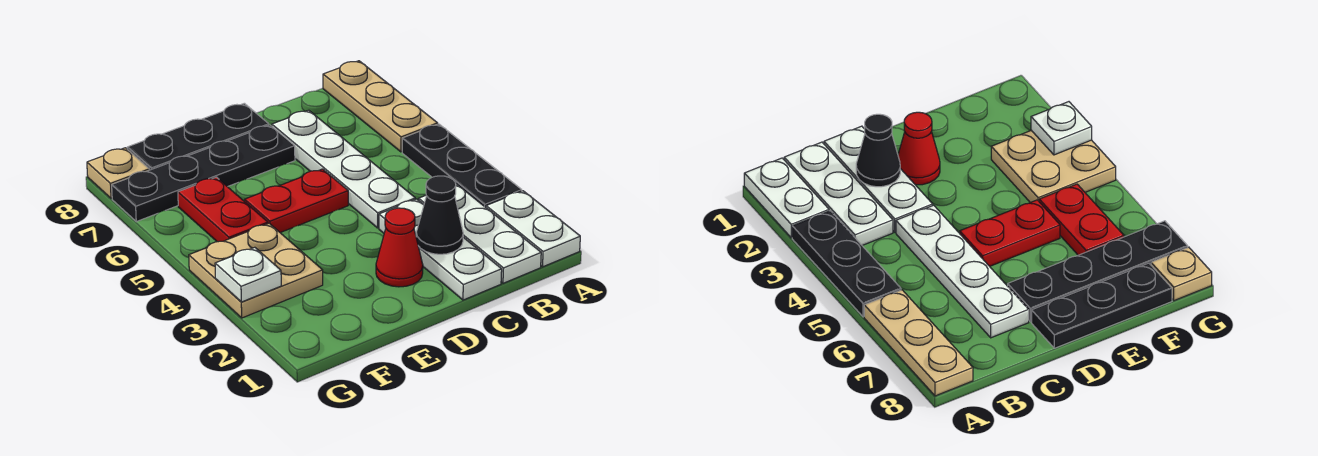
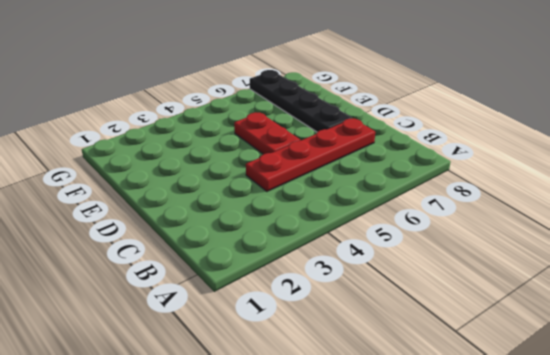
red 1x4 plate [246,118,375,191] -> white 1x4 plate [272,110,415,228]
none -> white 1x2 plate [486,191,580,267]
none -> black 1x3 plate [402,124,522,207]
none -> tan 1x3 plate [323,61,438,152]

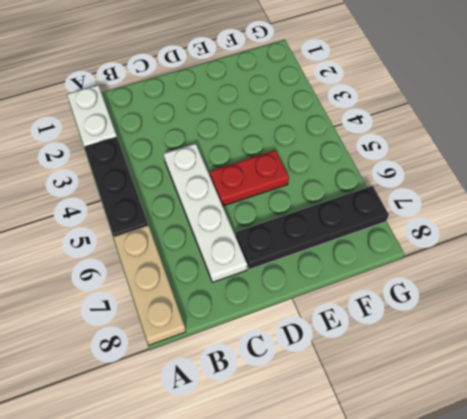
none -> white 1x3 plate [419,184,541,283]
none -> white 1x3 plate [379,199,502,300]
none -> red 1x1 cone [376,208,423,287]

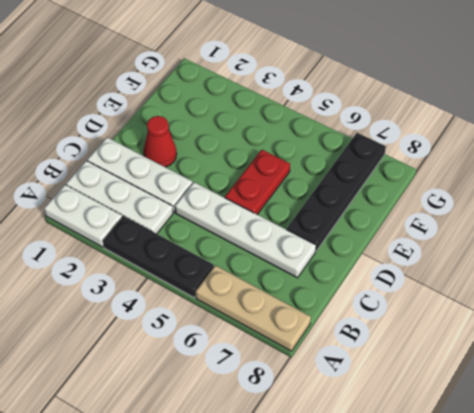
none -> black 1x3 plate [127,103,269,170]
none -> tan 2x2 plate [189,223,323,318]
none -> red 1x2 plate [178,177,268,242]

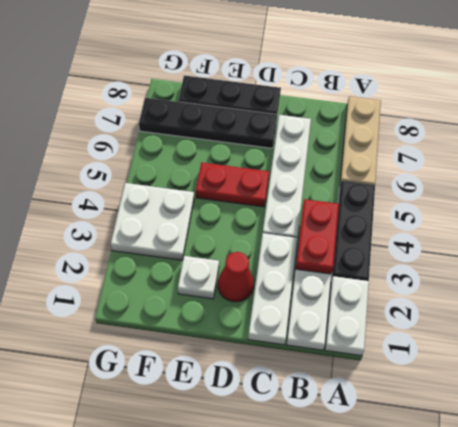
red 1x2 plate [296,199,339,274] -> red 1x2 plate moved to [178,177,268,242]
white 1x1 plate [178,256,219,299] -> white 1x1 plate moved to [215,247,281,302]
white 2x2 plate [111,183,194,260] -> tan 2x2 plate [189,223,323,318]
none -> tan 1x1 plate [87,148,149,199]
none -> black 1x1 cone [416,176,463,254]

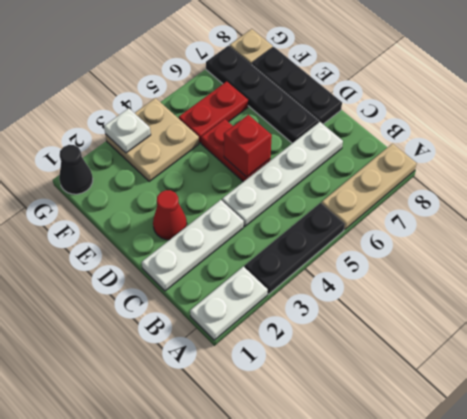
red 1x1 brick [224,115,272,177] -> none
black 1x1 cone [59,145,93,194] -> black 1x1 cone moved to [416,176,463,254]
none -> white 1x3 plate [419,184,541,283]

